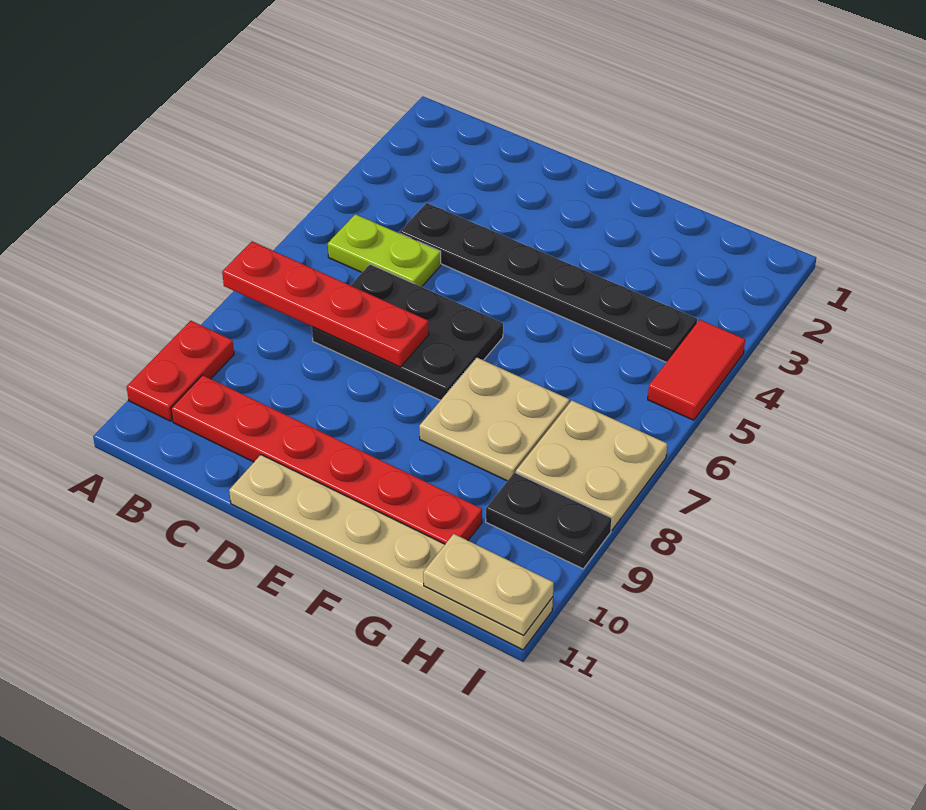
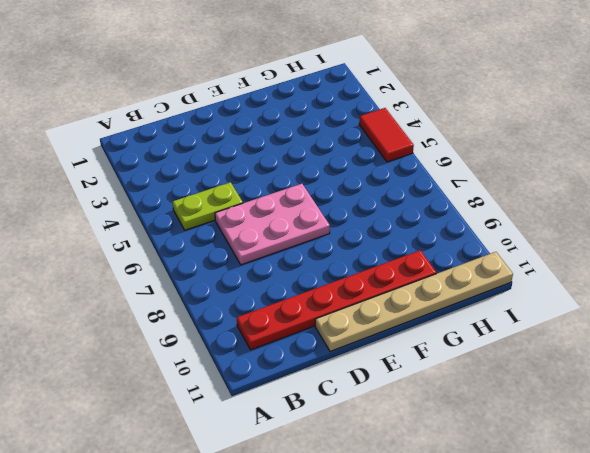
pink 2x3 plate [215,184,330,265] -> black 2x3 plate [312,264,503,400]
none -> red 1x2 plate [127,321,234,421]
none -> black 1x6 plate [400,203,697,362]
none -> tan 2x2 plate [419,358,569,481]

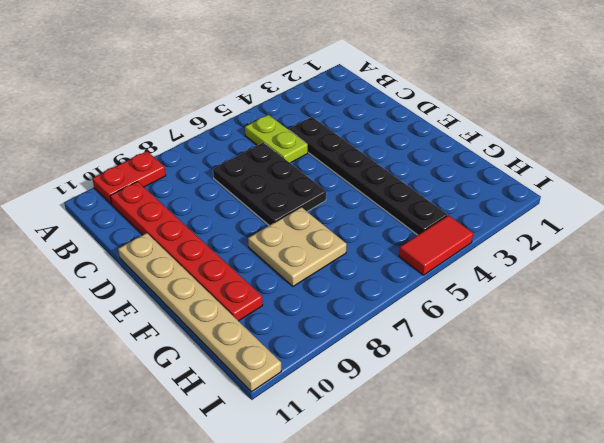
none -> tan 2x2 plate [516,401,667,530]
none -> black 1x2 plate [486,472,612,569]
none -> red 1x4 plate [222,242,429,367]

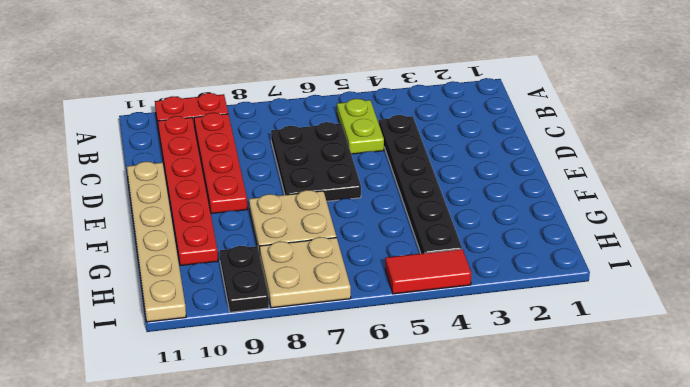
red 1x4 plate [194,113,247,214] -> red 1x4 plate moved to [222,242,429,367]
none -> tan 1x2 plate [423,534,554,635]

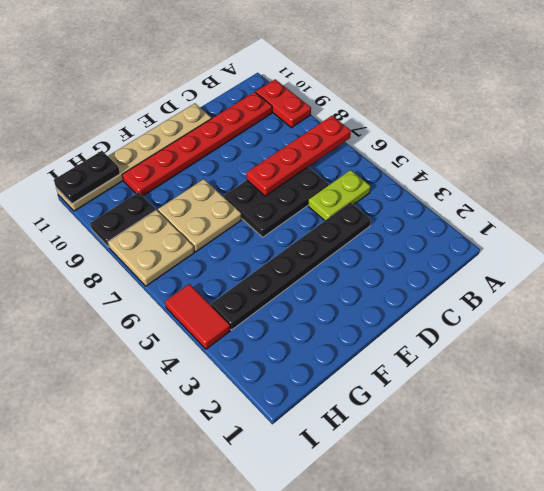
black 1x2 plate [54,151,120,204] -> tan 1x2 plate [423,534,554,635]

